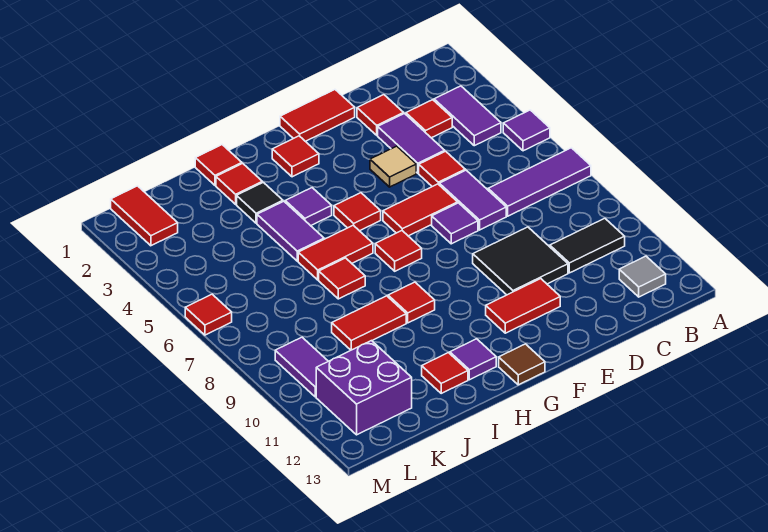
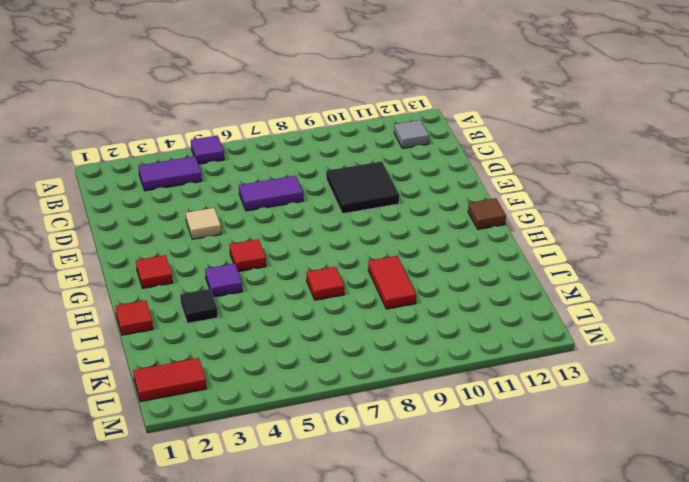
none -> purple 1x3 tile [488,148,591,216]
none -> black 1x2 tile [550,218,625,273]
none -> red 1x1 tile [406,100,452,138]
none -> red 1x1 tile [357,95,404,135]

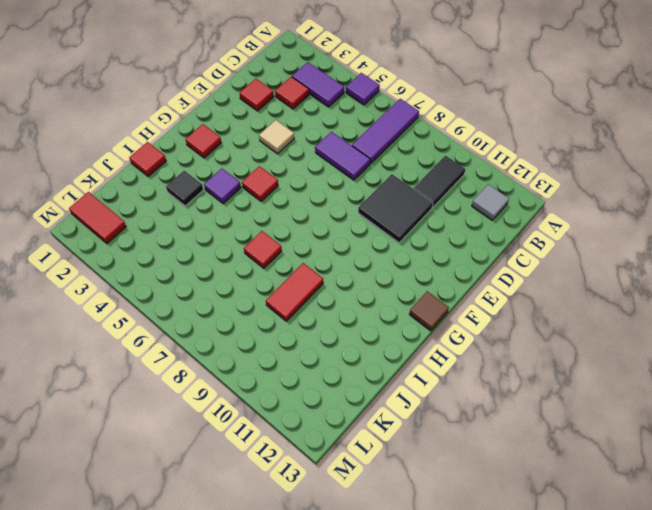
none -> purple 1x2 tile [378,114,445,173]
none -> red 1x1 tile [419,151,465,187]
none -> red 1x2 tile [280,90,355,141]
none -> red 1x2 tile [383,184,458,236]

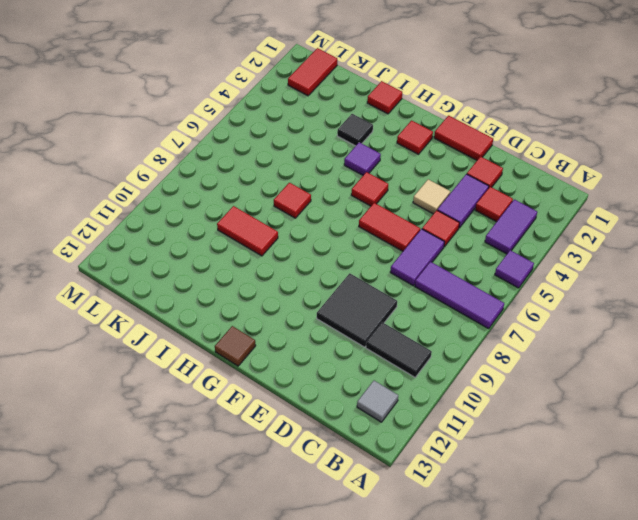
none -> purple 1x1 tile [432,203,478,244]
none -> red 1x2 tile [486,279,560,333]
none -> red 1x1 tile [375,231,422,271]
none -> red 1x2 tile [298,225,373,280]

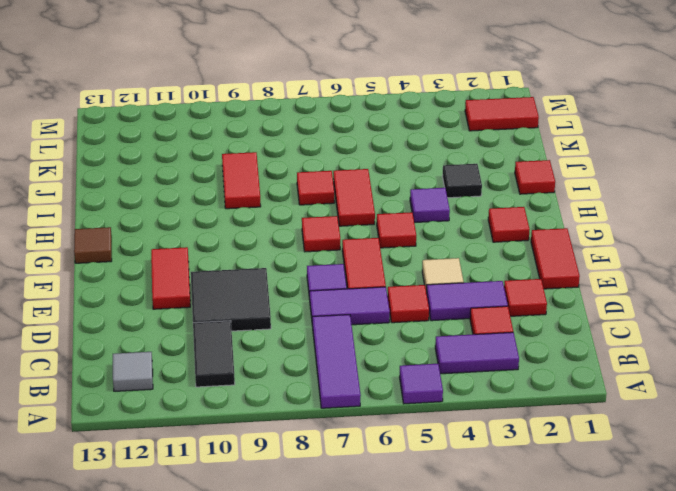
none -> red 1x1 tile [388,282,435,323]
none -> purple 1x1 tile [450,339,496,380]
none -> red 1x1 tile [216,164,262,204]
none -> purple 1x2 tile [257,201,324,261]

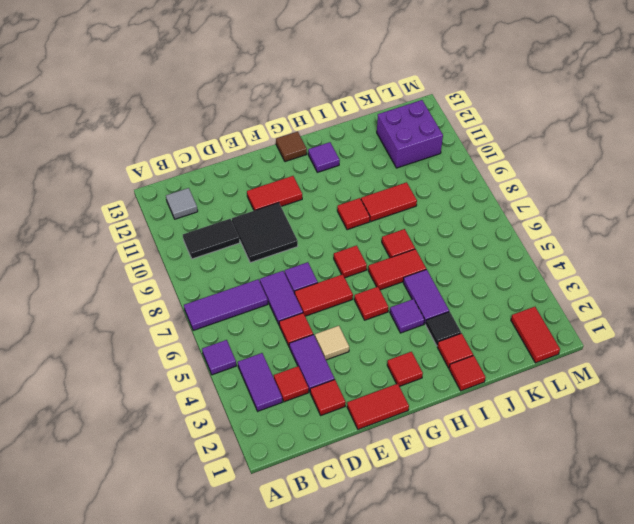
none -> red 1x1 tile [422,353,468,393]
none -> purple 1x2 tile [275,337,328,397]
none -> red 1x1 tile [185,294,232,335]

